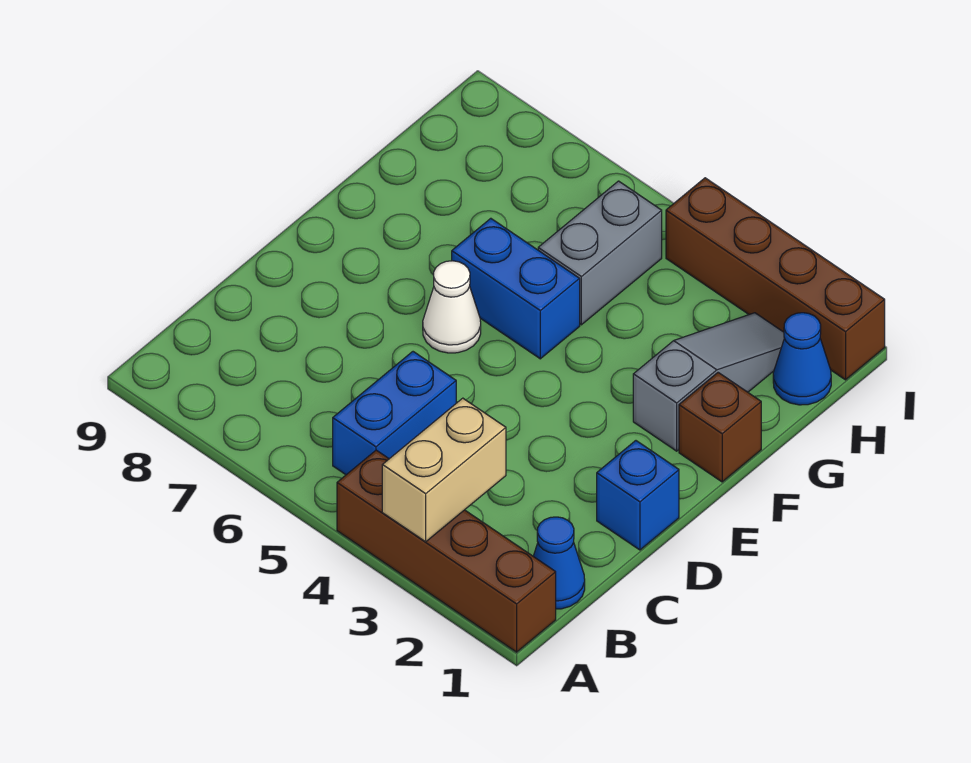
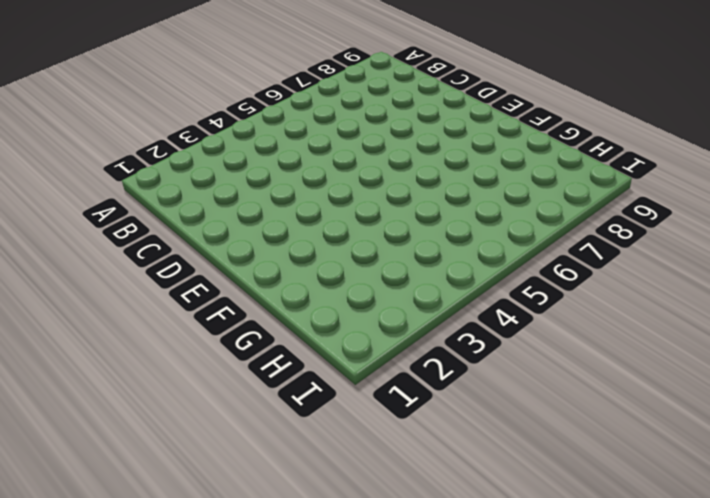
none -> brown 1x4 brick [337,450,556,652]
none -> blue 1x1 cone [533,517,585,609]
none -> blue 1x2 brick [333,352,456,475]

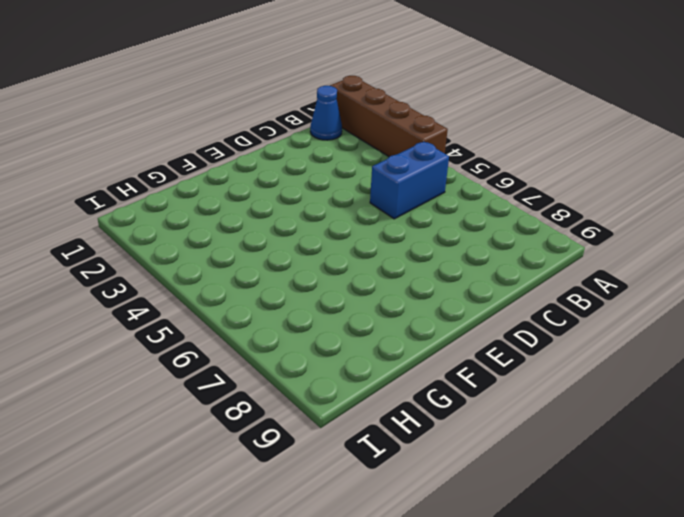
none -> blue 1x1 brick [597,441,679,550]
none -> white 1x1 cone [423,261,481,353]
none -> brown 1x1 brick [679,373,761,482]

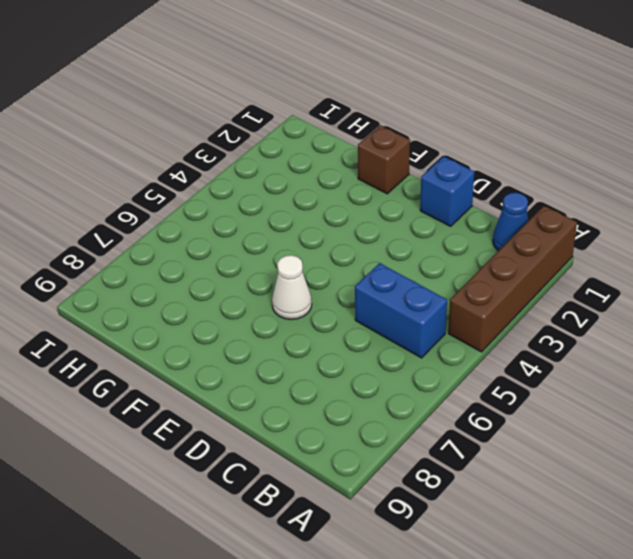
none -> grey 1x3 slope [633,313,784,451]
none -> blue 1x2 brick [452,218,580,359]
none -> grey 1x2 brick [538,181,662,325]

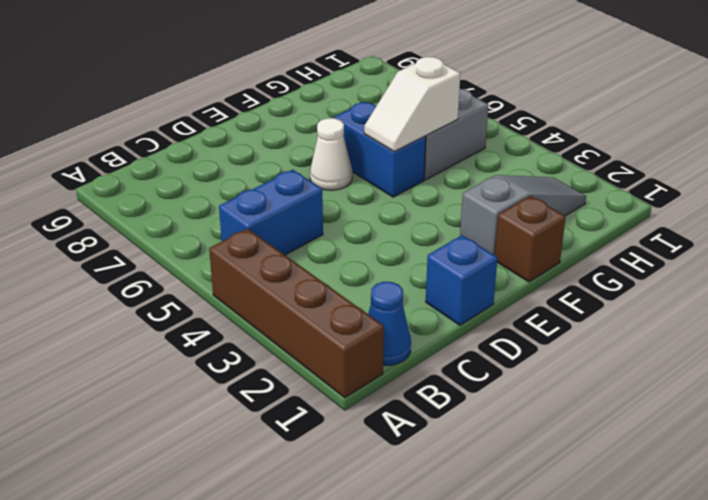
white 1x2 slope [364,57,460,151] -> none
none -> blue 1x1 cone [773,313,831,405]
none -> brown 1x4 brick [666,178,885,380]
none -> tan 1x2 brick [382,398,506,542]

